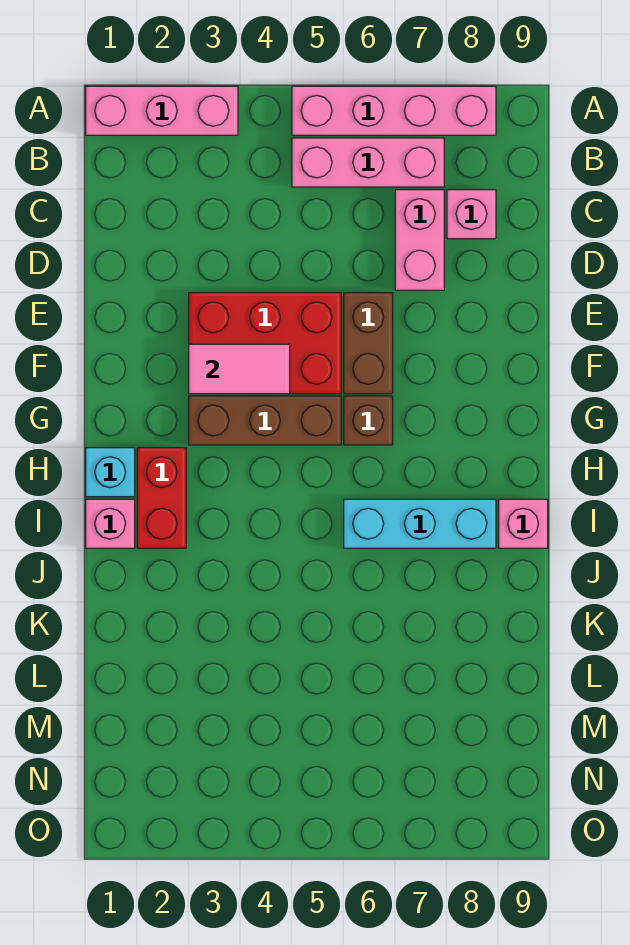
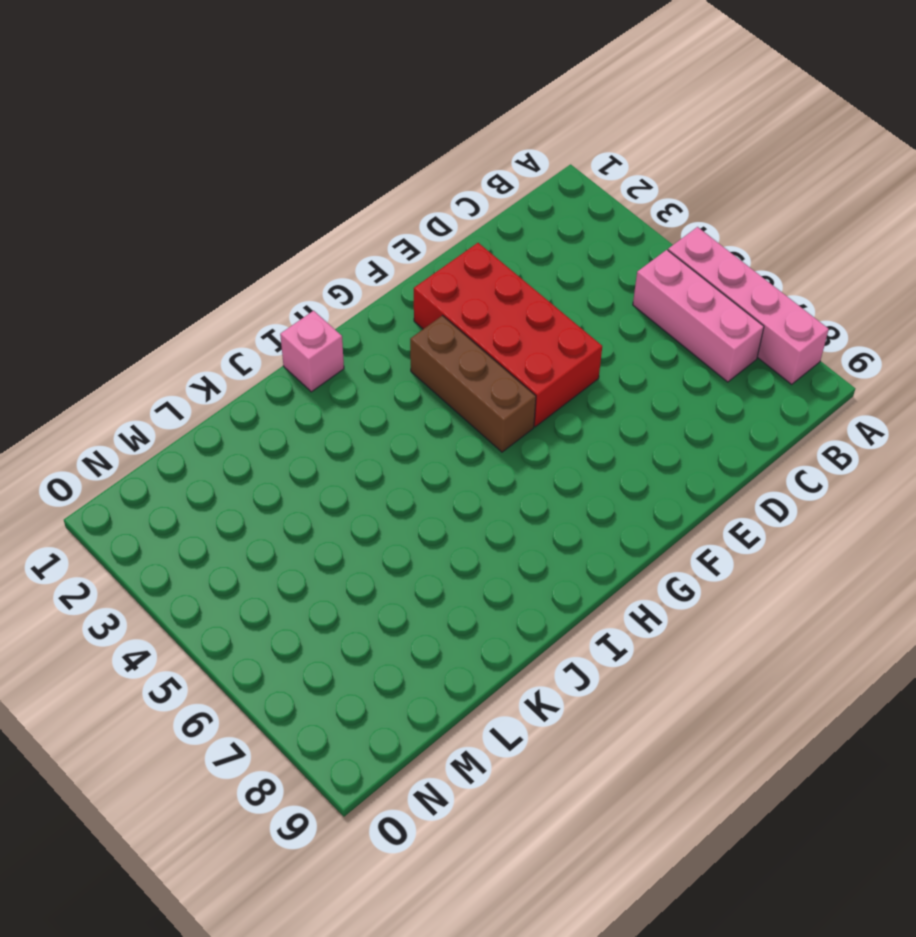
red 2x4 brick [414,243,602,427] -> red 2x3 brick [189,293,341,394]
none -> pink 1x3 brick [86,86,238,135]
none -> pink 1x2 brick [395,190,444,290]
none -> pink 1x1 brick [447,190,496,239]

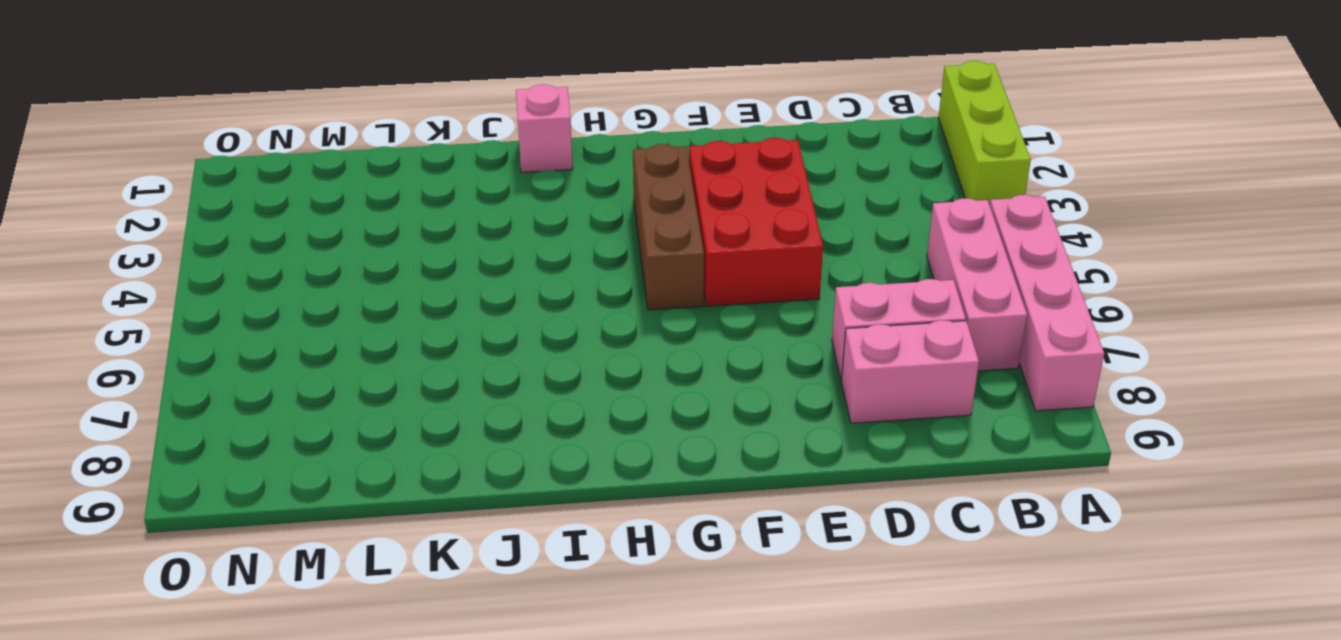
lime 1x3 brick [938,61,1031,205] -> pink 1x3 brick [86,86,238,135]
pink 1x2 brick [841,320,979,423] -> pink 1x1 brick [447,190,496,239]
none -> brown 1x2 brick [344,293,393,394]
none -> brown 1x1 brick [344,396,393,445]
none -> cyan 1x1 brick [86,448,135,497]

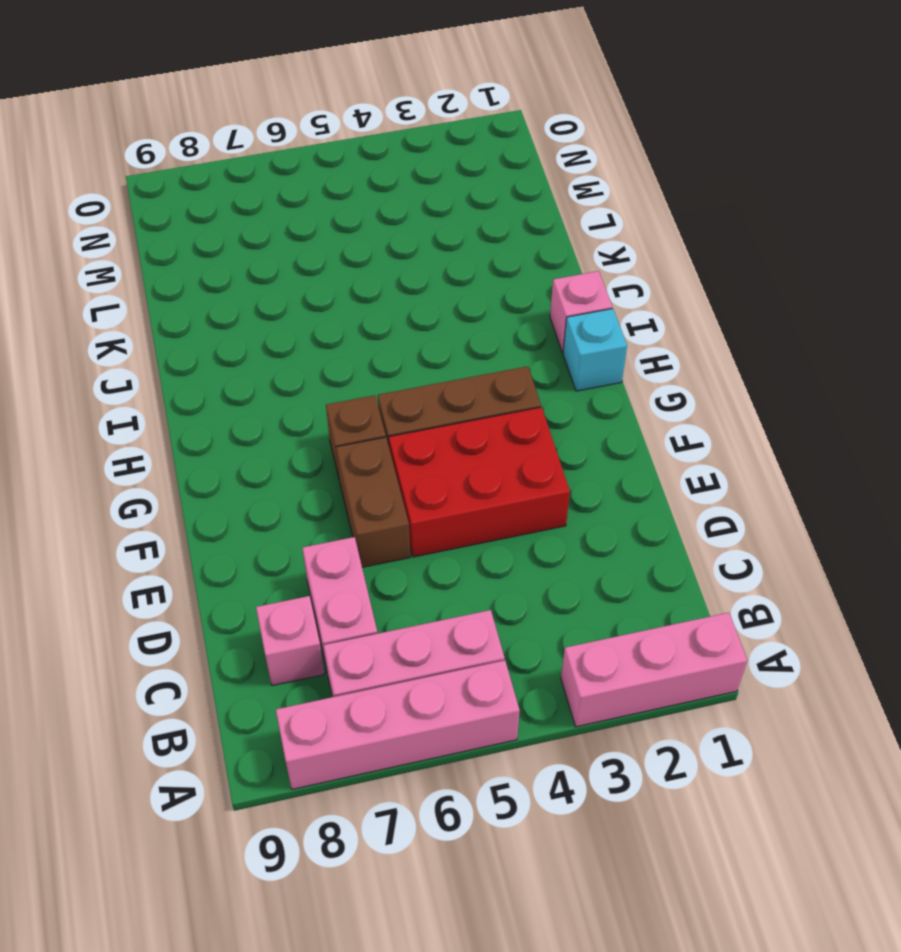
none -> red 1x2 brick [137,448,186,548]
none -> cyan 1x3 brick [344,499,496,548]
none -> pink 1x1 brick [499,499,548,548]

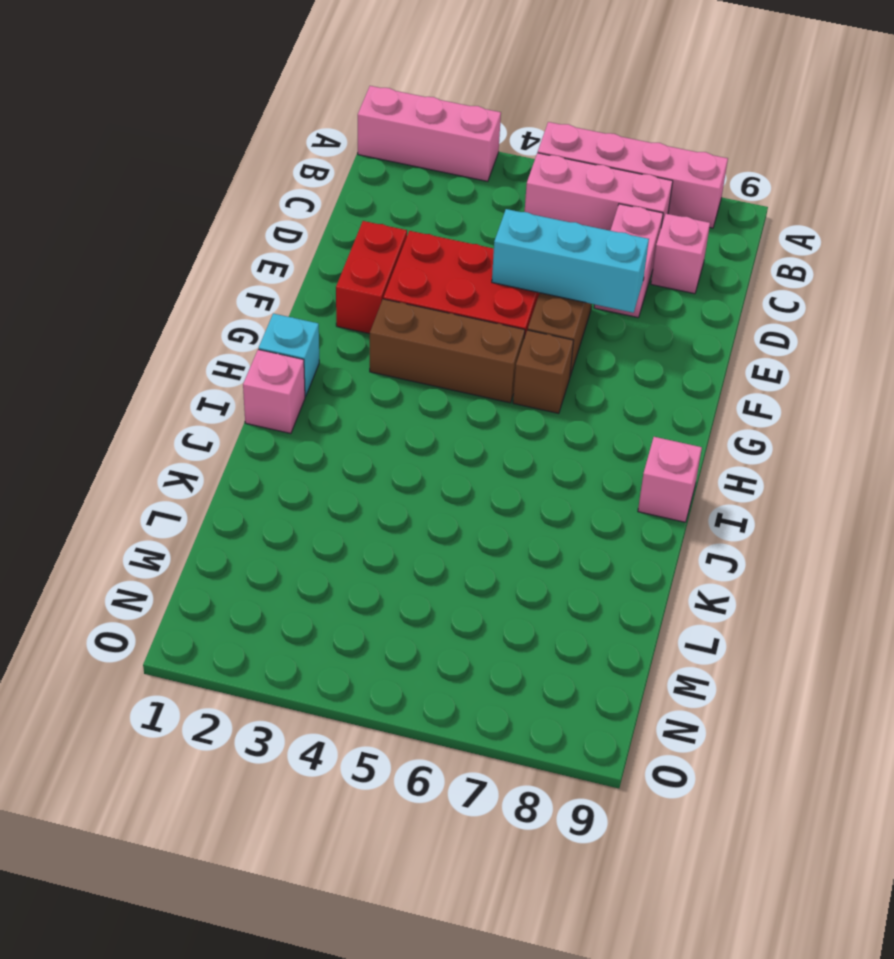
red 1x2 brick [336,221,407,334] -> red 1x2 brick moved to [137,448,186,548]
cyan 1x3 brick [492,209,649,313] -> cyan 1x3 brick moved to [344,499,496,548]
none -> pink 1x2 tile [189,344,290,394]

